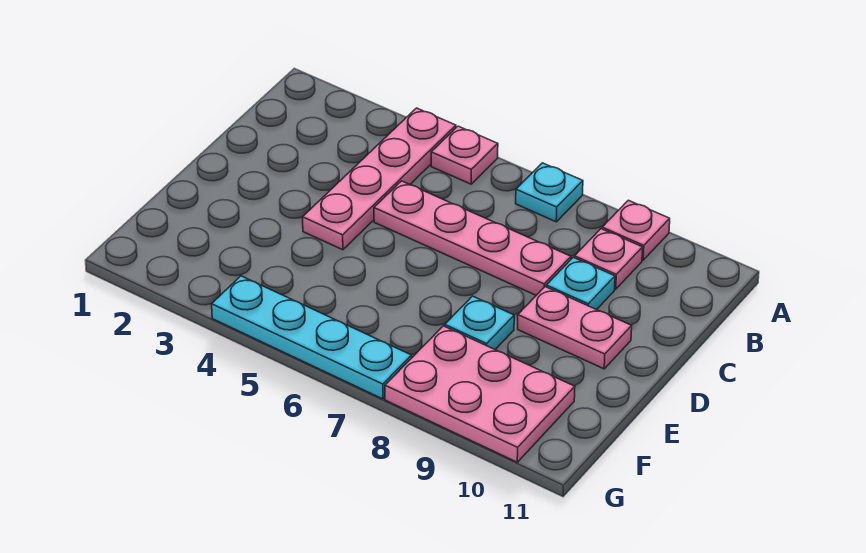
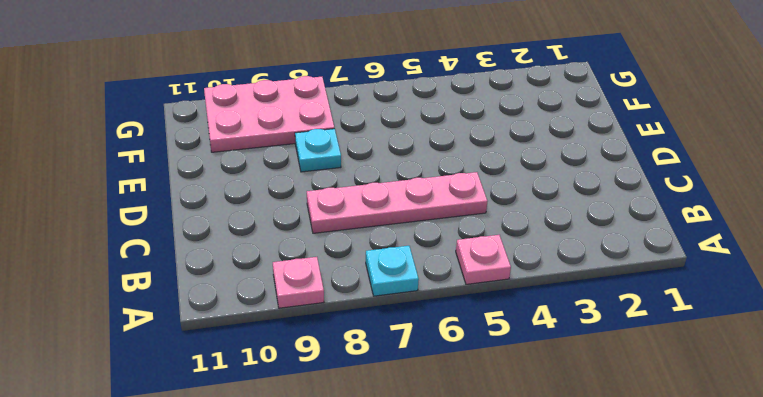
none -> pink 1x4 plate [303,108,456,250]
none -> pink 1x1 plate [574,229,643,289]

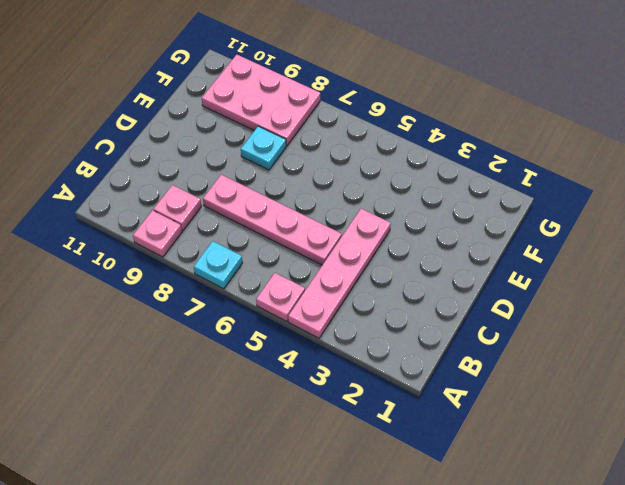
none -> cyan 1x1 plate [546,257,615,310]
none -> pink 1x2 plate [518,287,632,369]

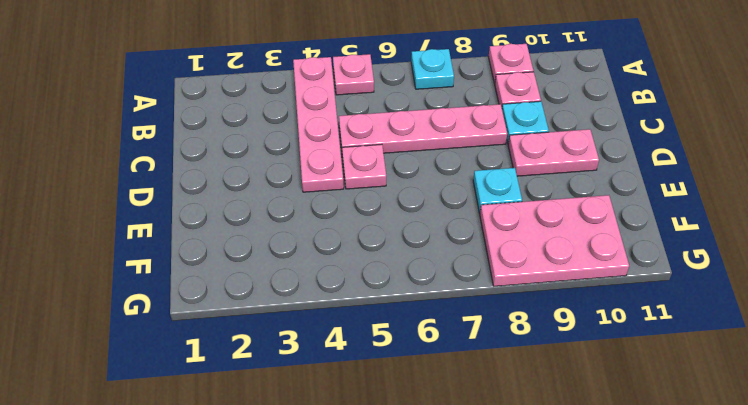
pink 1x1 plate [342,144,386,189] -> none
none -> cyan 1x4 plate [212,276,412,399]

